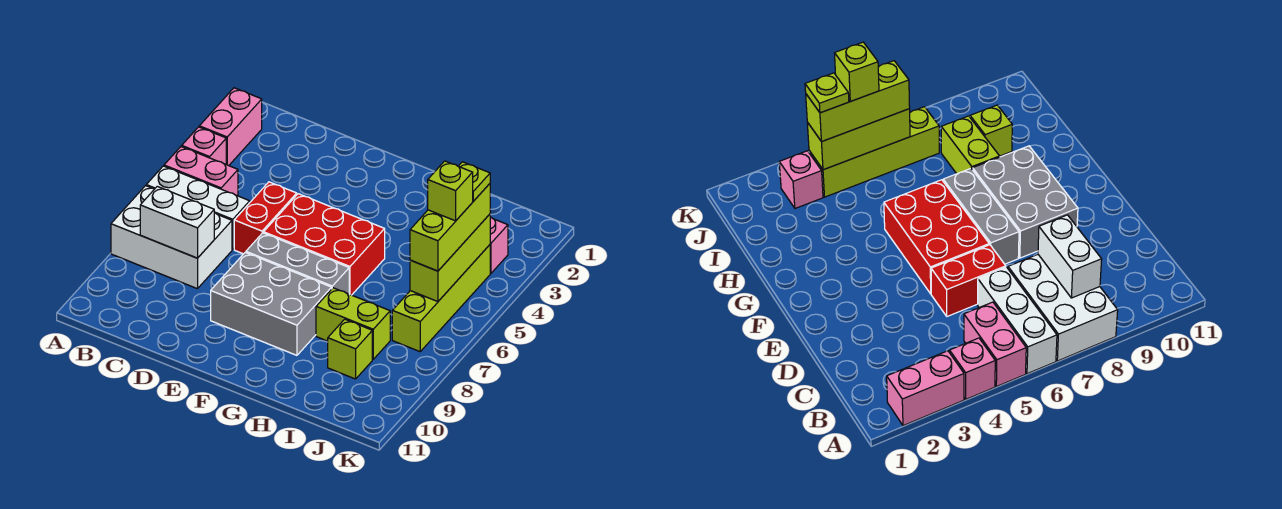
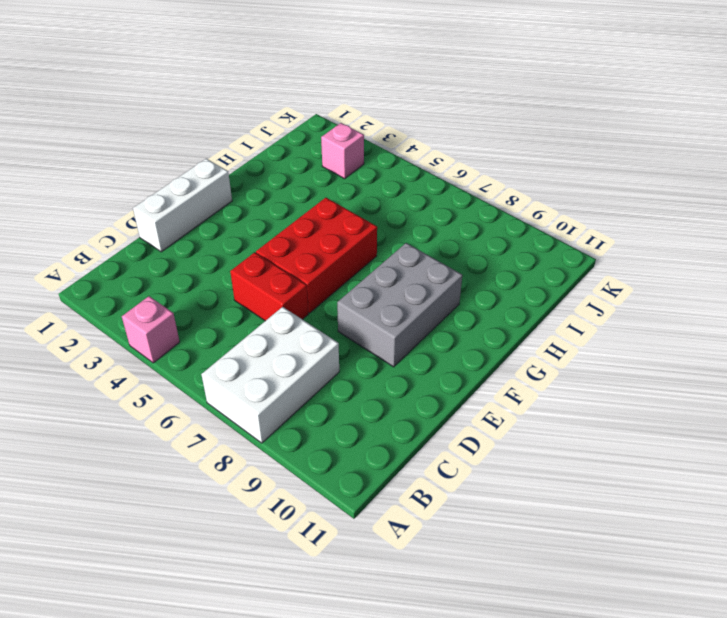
white 1x3 brick [133,159,232,252] -> white 1x3 brick moved to [146,166,250,250]
none -> pink 1x2 brick [199,88,262,166]
none -> pink 1x2 brick [164,146,238,196]
none -> grey 1x3 brick [246,233,349,294]

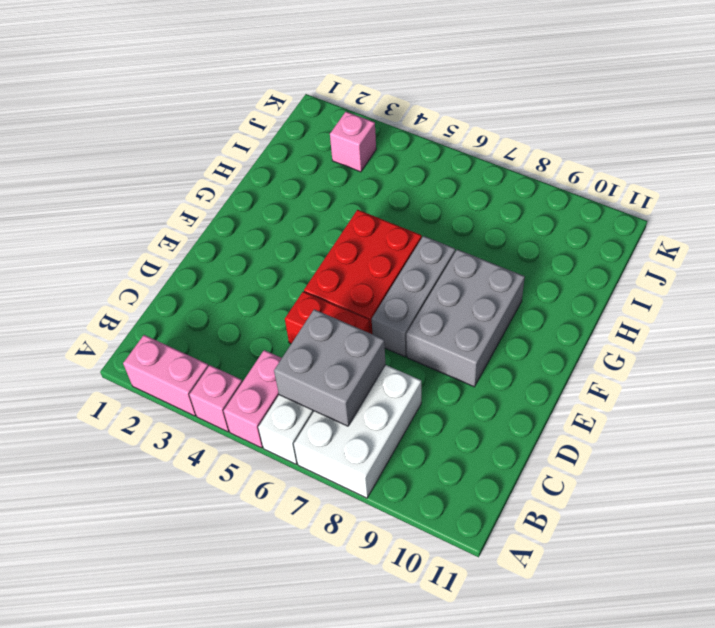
grey 2x2 brick [274,309,386,426] -> none
none -> lime 1x2 brick [316,288,390,359]
none -> lime 1x1 brick [328,319,372,379]
none -> lime 1x4 brick [392,245,490,352]

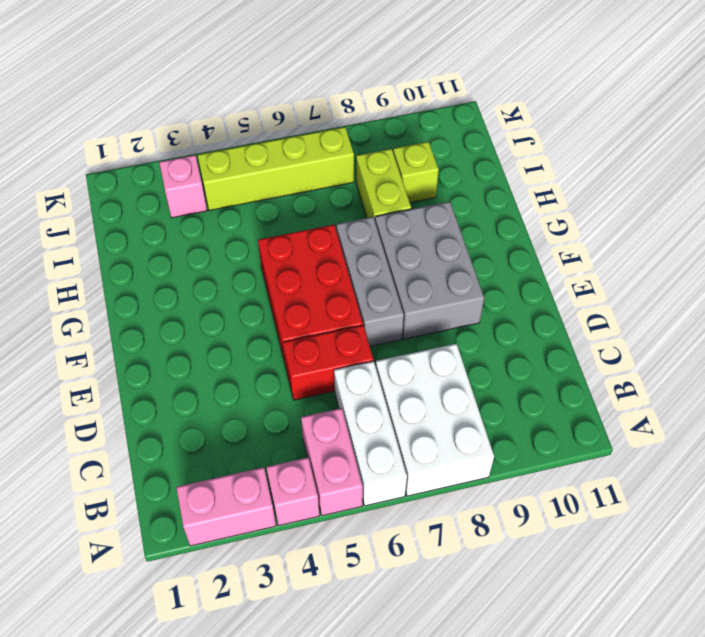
none -> white 1x2 brick [140,186,214,258]
none -> lime 1x3 brick [410,214,490,302]
none -> lime 1x3 brick [410,184,490,271]

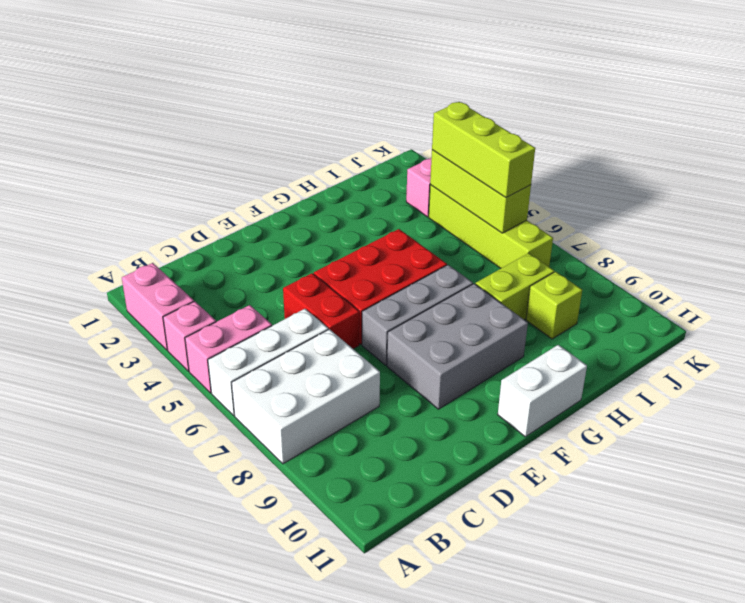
white 1x2 brick [498,345,587,437] -> white 1x2 brick moved to [140,186,214,258]
none -> lime 1x1 plate [458,162,490,201]
none -> lime 1x1 brick [428,161,473,221]

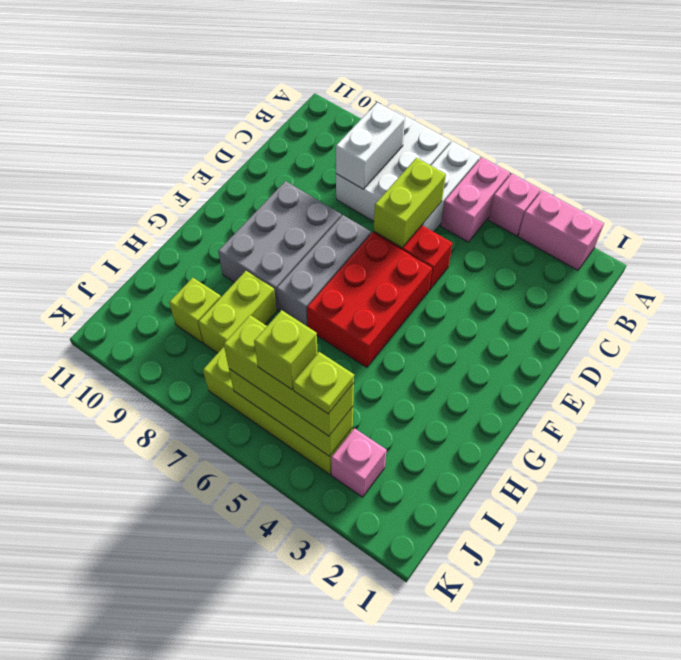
lime 1x2 brick [373,158,446,248] -> none

